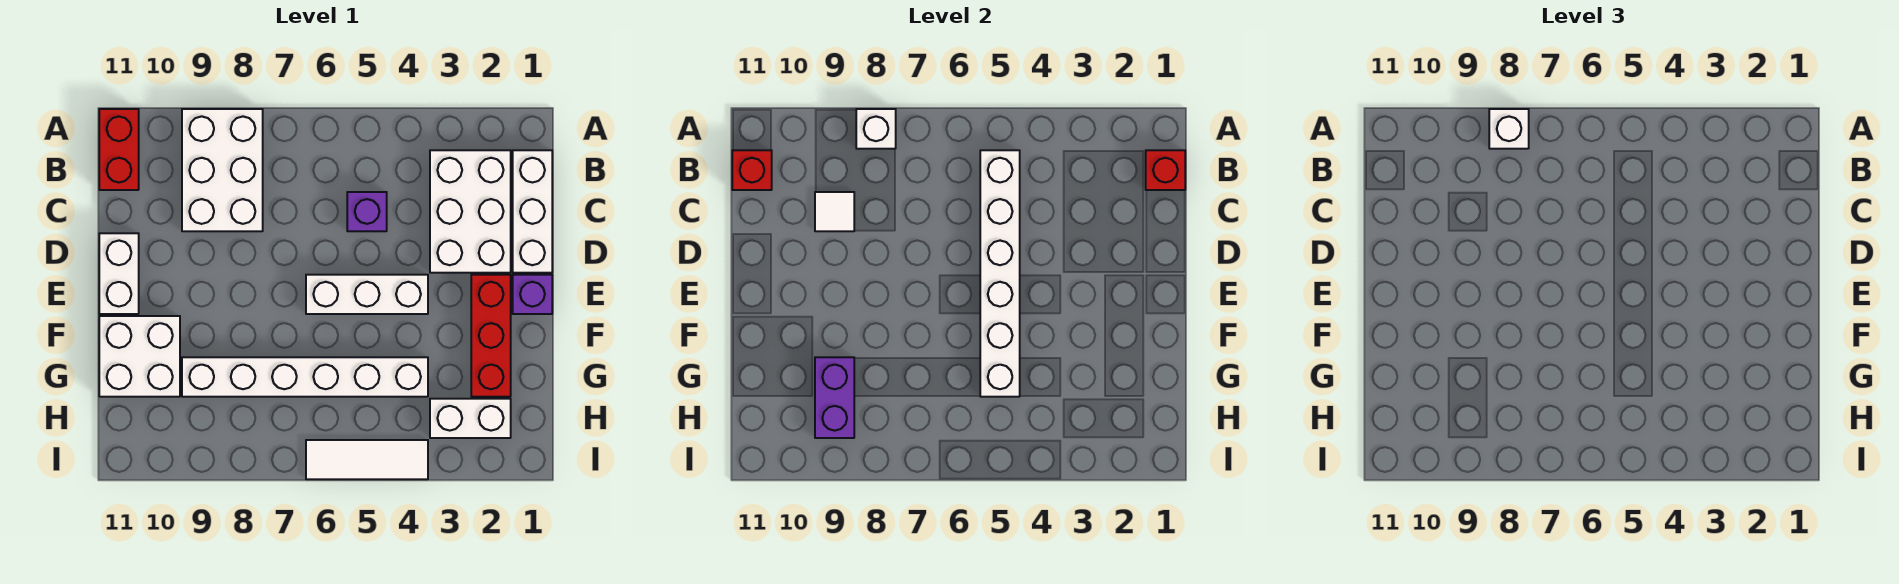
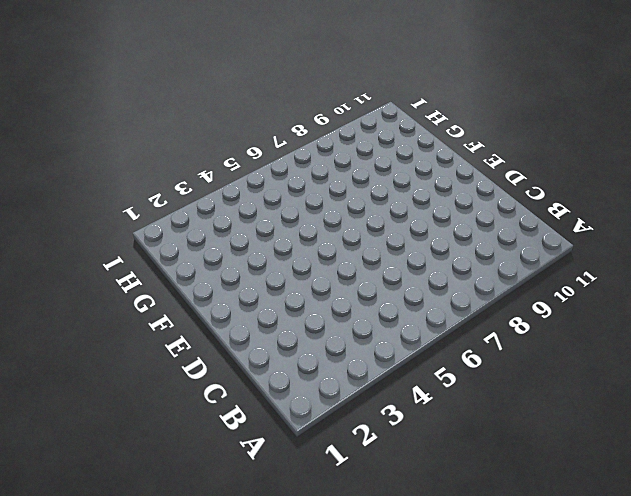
none -> white 2x3 brick [182,109,263,231]
none -> red 1x2 brick [99,109,139,190]
none -> white 1x3 brick [513,150,552,273]

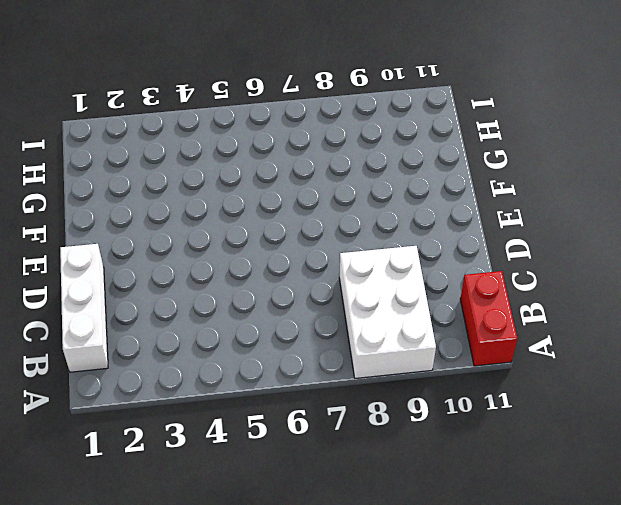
none -> white 2x3 brick [430,150,511,273]
none -> purple 1x1 brick [347,192,387,231]
none -> white 1x2 brick [99,233,139,314]

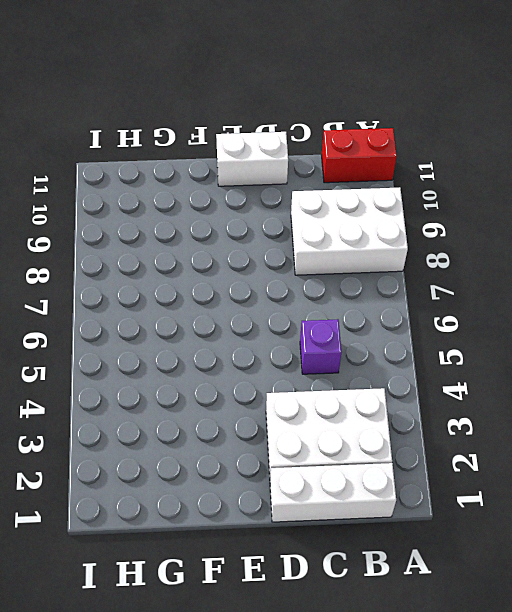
none -> purple 1x1 brick [513,275,552,314]
none -> red 1x3 brick [471,275,511,397]
none -> white 1x3 brick [306,275,428,314]

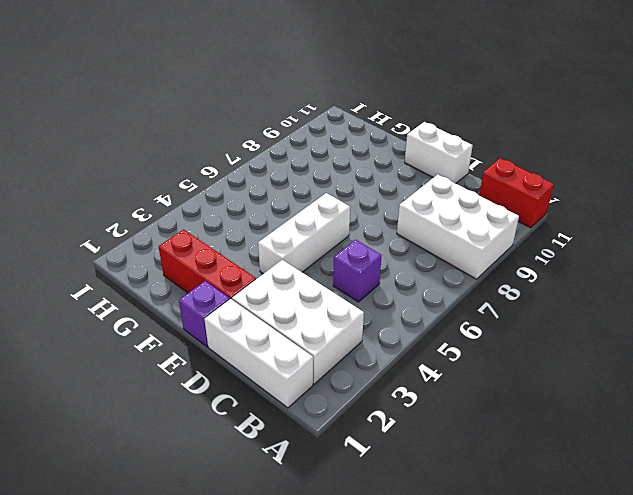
none -> white 2x2 brick [99,316,180,397]
none -> white 1x6 brick [182,357,428,397]
none -> white 1x2 brick [430,399,511,438]

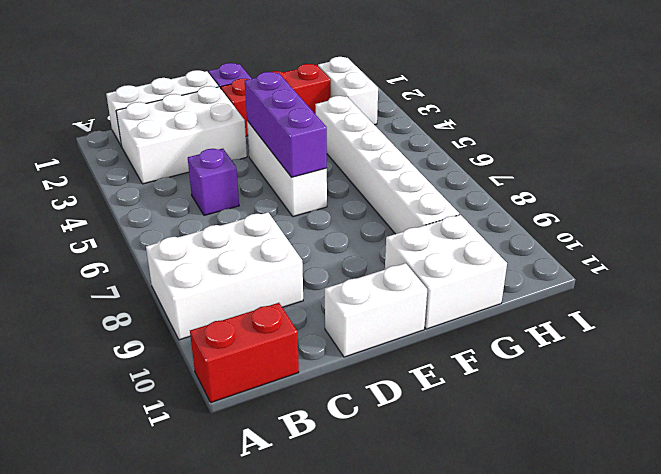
purple 1x3 brick [245,72,327,177] -> white 1x6 brick [980,150,1020,397]
none -> white 1x3 tile [306,440,428,479]
none -> white 1x1 brick [856,109,896,149]
none -> red 1x1 brick [1146,150,1185,190]

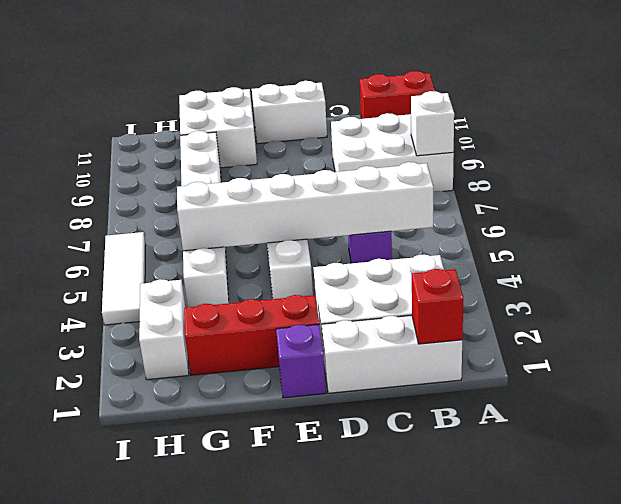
none -> red 1x1 brick [732,150,772,190]
none -> white 1x1 tile [815,192,854,231]
none -> purple 1x2 brick [815,357,854,438]

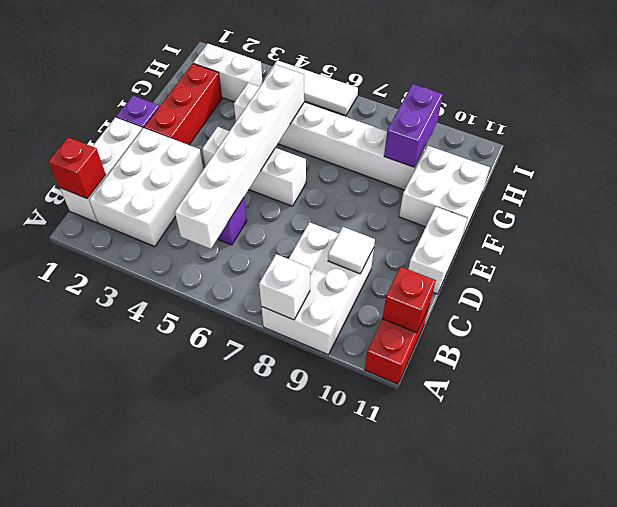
none -> white 1x1 brick [1489,109,1529,149]

